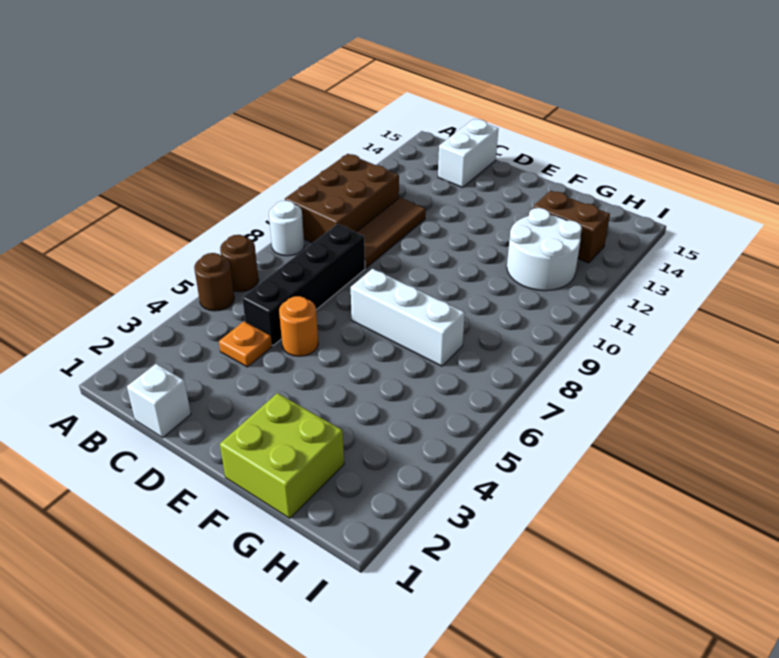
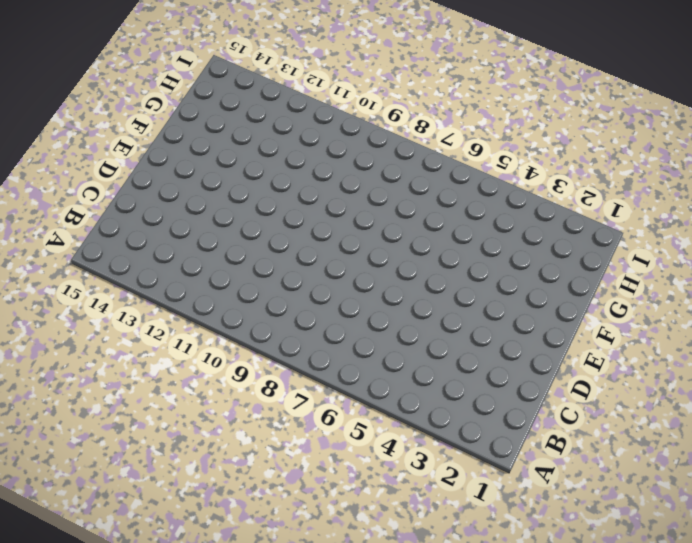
none -> brown 1x1 round brick [194,253,234,311]
none -> brown 1x1 round brick [220,235,259,292]
none -> white 1x1 round brick [269,201,304,256]

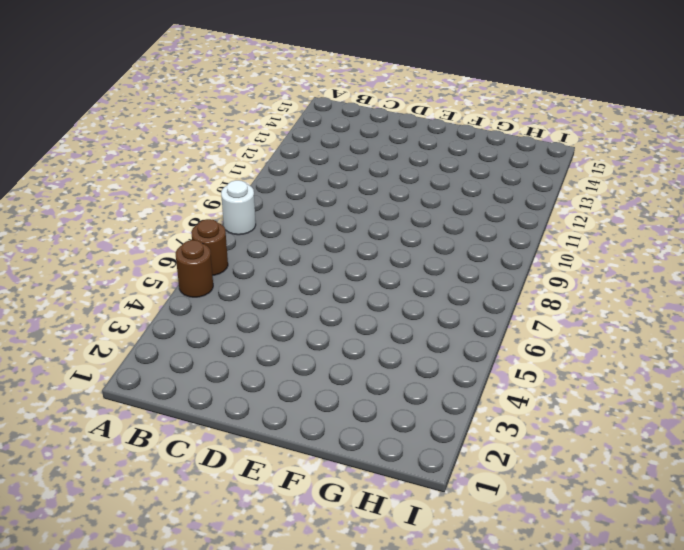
none -> brown 2x3 brick [285,154,399,243]
none -> white 1x1 brick [127,364,191,438]
none -> orange 1x1 plate [219,322,272,367]

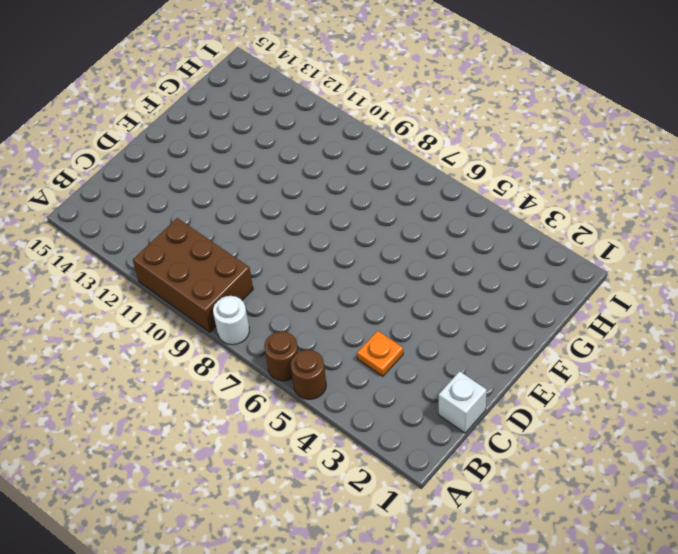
none -> black 1x4 brick [242,224,365,345]
none -> brown 1x3 tile [357,198,426,268]
none -> white 1x2 brick [438,119,498,187]

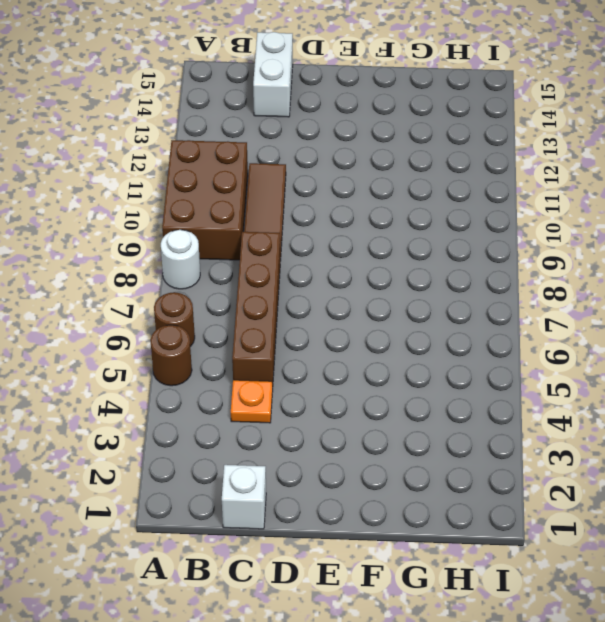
brown 1x4 brick [232,232,280,385] -> black 1x4 brick [242,224,365,345]
none -> orange 1x1 round brick [279,296,318,356]
none -> white 1x3 brick [351,269,465,366]
none -> lime 2x2 brick [220,393,344,518]

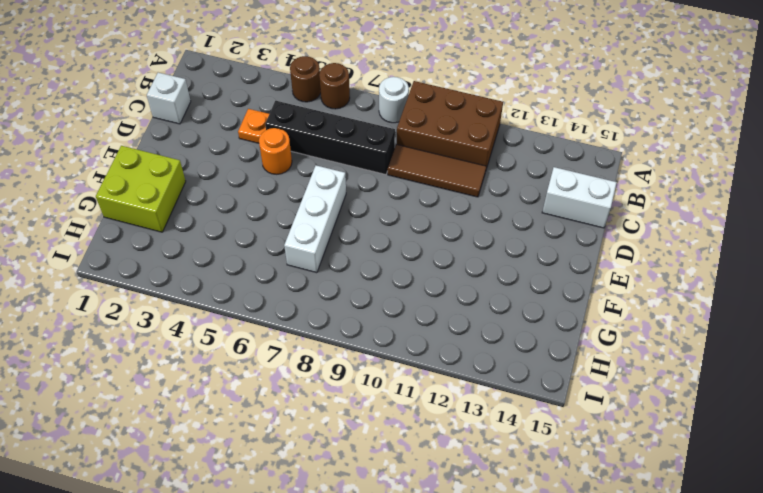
none -> white 2x2 round brick [507,208,582,291]
none -> brown 1x2 brick [534,190,610,263]

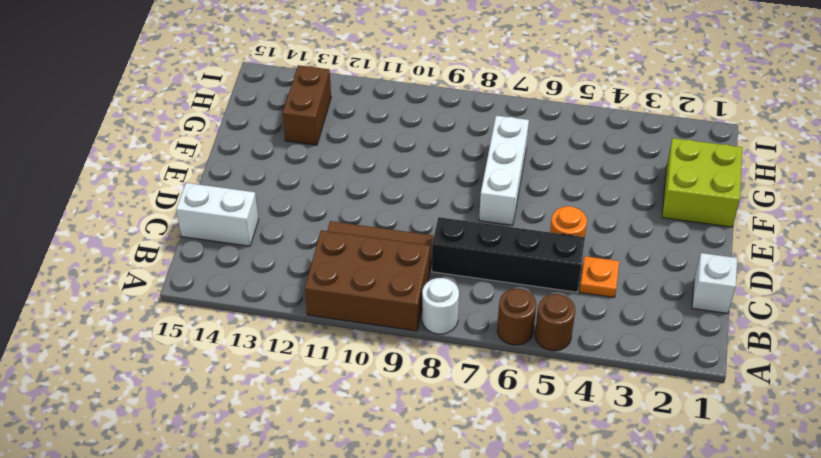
none -> white 2x2 round brick [507,208,582,291]

